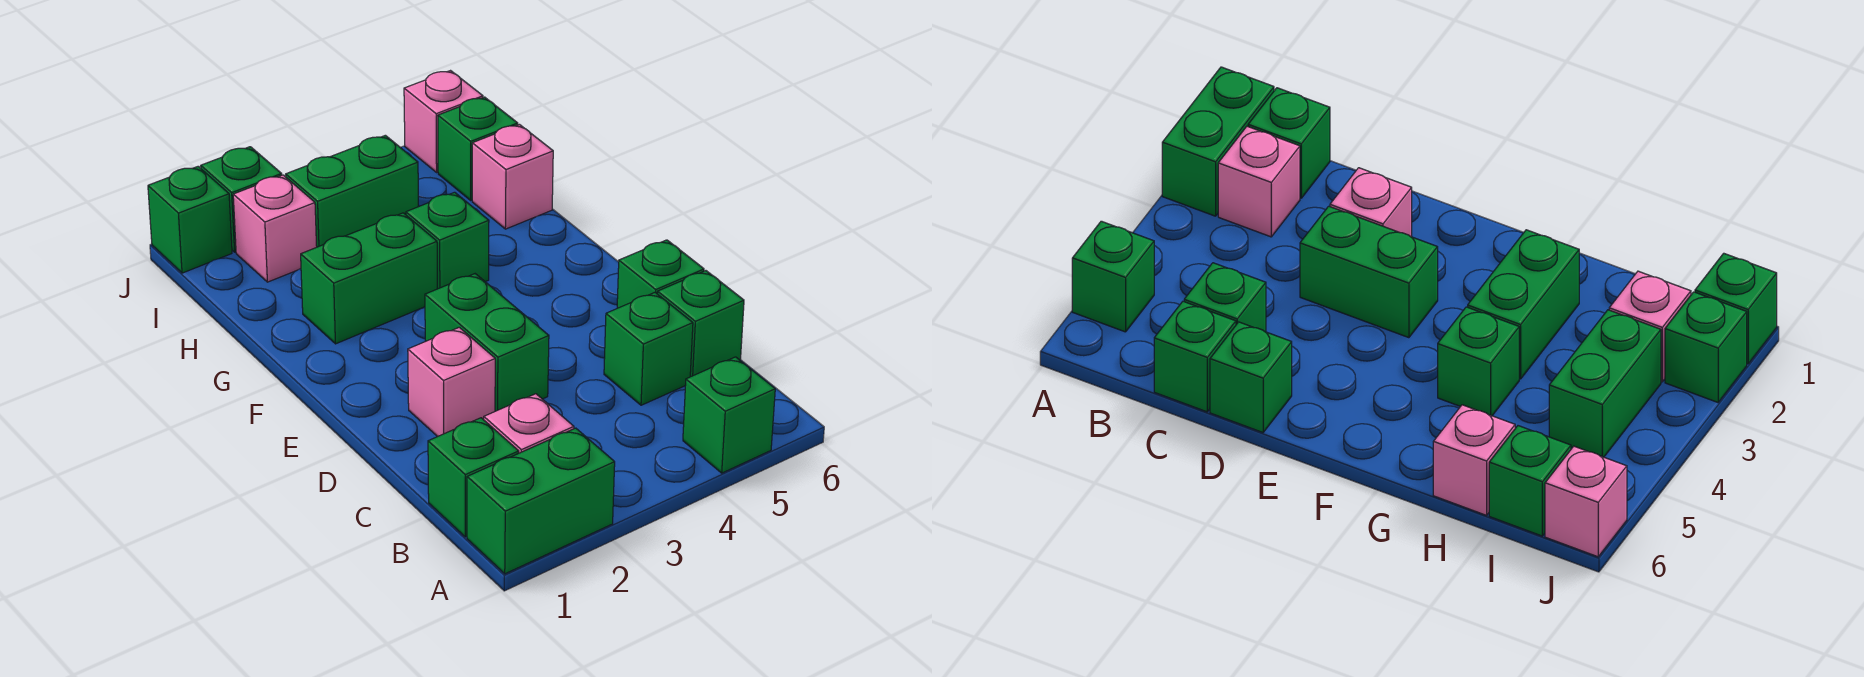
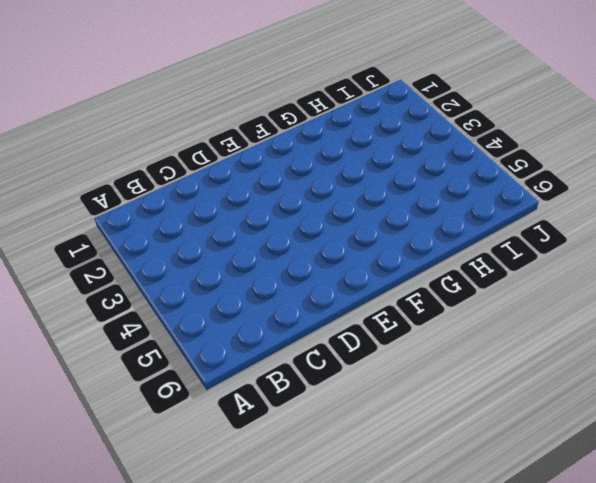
none -> green 1x2 brick [467,428,615,574]
none -> green 1x1 brick [683,357,775,473]
none -> green 1x1 brick [428,418,519,537]

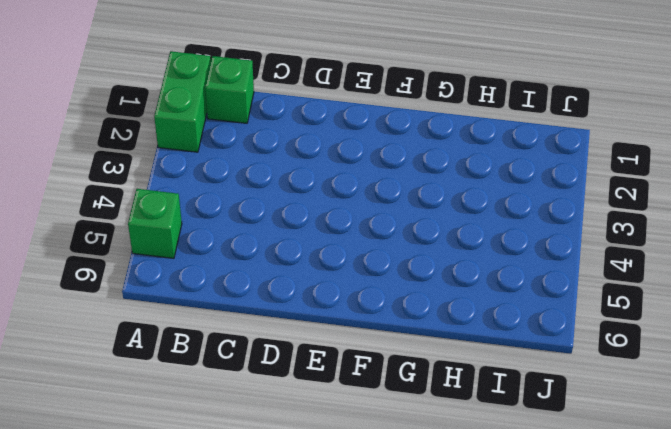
none -> pink 1x1 brick [484,394,574,453]
none -> green 1x1 brick [604,292,693,405]
none -> green 1x1 brick [657,271,744,377]

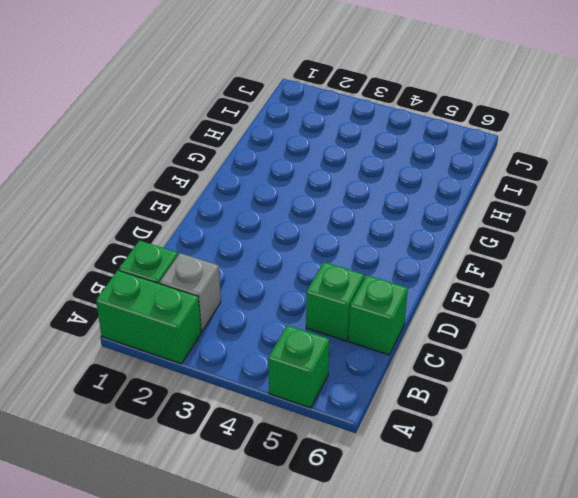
grey 1x1 brick [160,253,221,332] -> pink 1x1 brick [484,394,574,453]
none -> pink 1x1 brick [408,327,495,437]
none -> green 1x2 brick [425,274,549,411]
none -> green 1x1 brick [617,240,704,308]

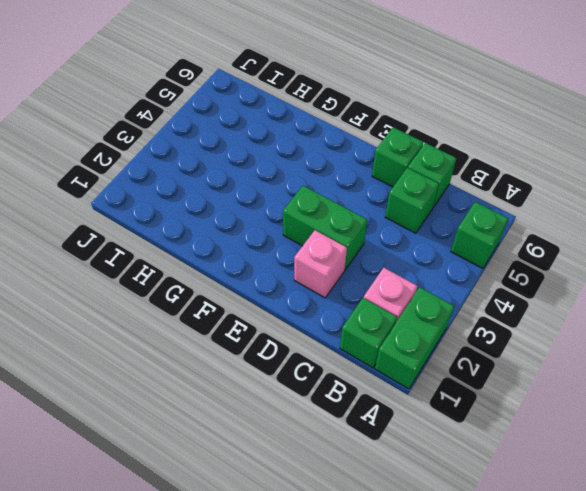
none -> green 1x2 brick [301,213,437,344]
none -> green 1x1 brick [406,192,489,289]
none -> pink 1x1 brick [472,124,553,229]

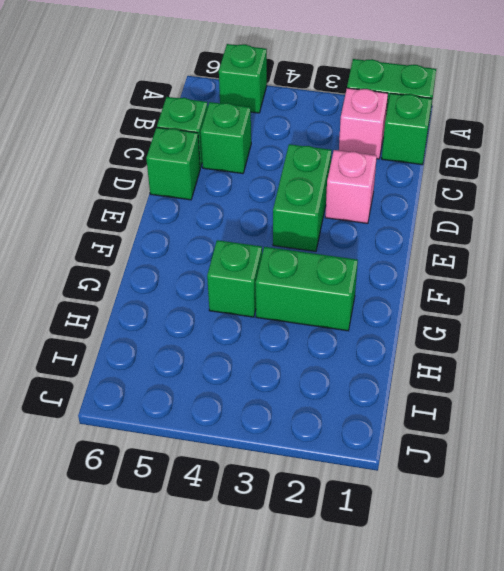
none -> pink 1x1 brick [472,124,553,229]
none -> pink 1x1 brick [233,175,317,282]
none -> green 1x2 brick [286,135,419,247]

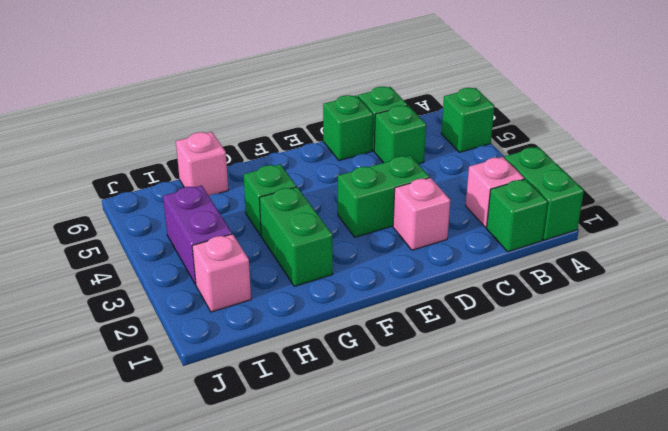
purple 1x2 brick [163,185,232,285] -> green 1x2 brick [286,135,419,247]
none -> green 1x1 brick [438,97,518,200]
none -> green 1x1 brick [148,166,232,273]
none -> green 1x1 brick [201,147,282,252]

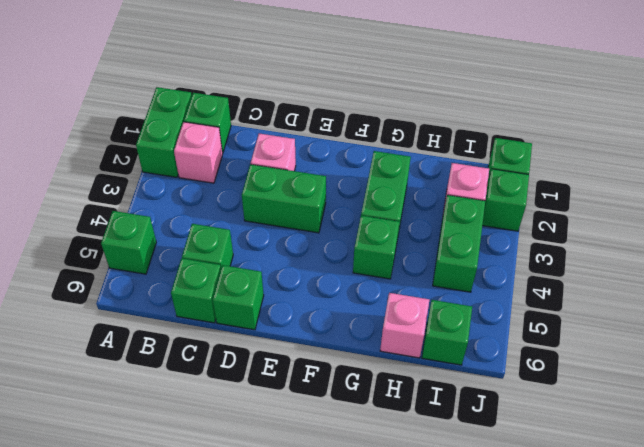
none -> pink 1x1 brick [404,71,483,172]

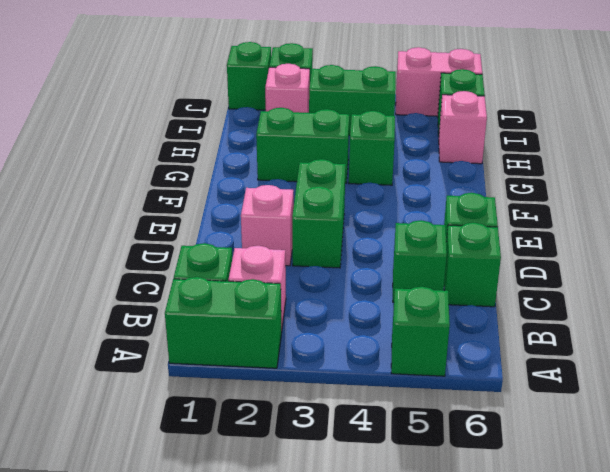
pink 1x2 brick [396,47,482,116] -> pink 1x1 brick [404,71,483,172]

